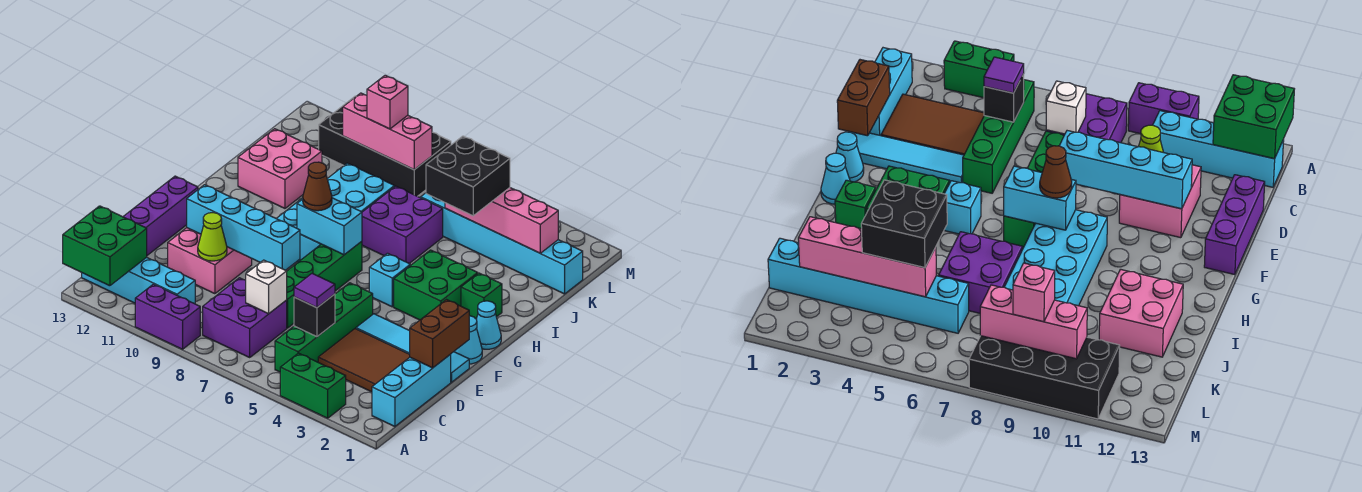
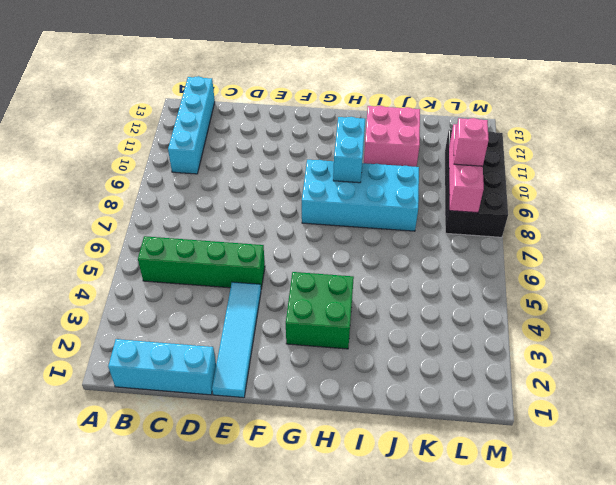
cyan 1x2 brick [333,117,365,183] -> cyan 1x2 brick moved to [297,198,362,255]
none -> green 1x2 brick [280,353,346,418]
none -> purple 1x2 brick [135,284,200,349]
none -> purple 2x2 brick [203,278,287,357]
none -> brown 2x3 tile [318,329,410,392]

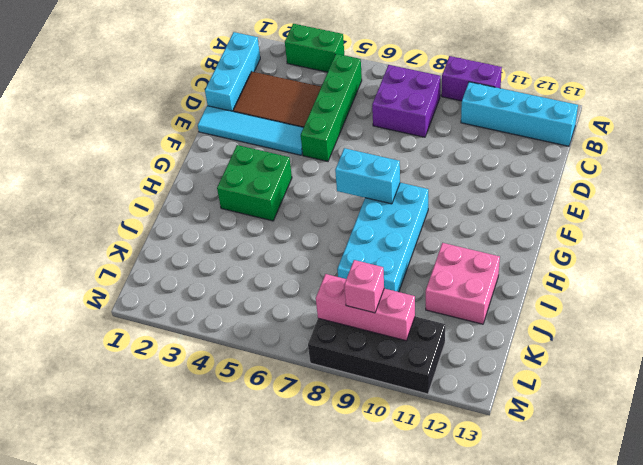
none -> green 1x4 brick [287,241,362,328]
none -> pink 2x2 brick [168,228,252,294]
none -> purple 1x3 brick [123,176,198,255]
none -> cyan 1x1 cone [454,316,482,364]

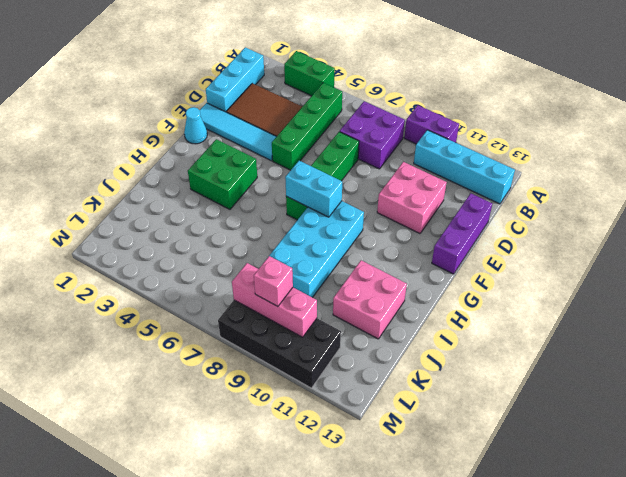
none -> cyan 1x1 cone [476,301,501,349]
none -> cyan 1x1 brick [369,253,410,307]
none -> green 1x1 brick [461,273,502,319]
none -> purple 2x2 brick [362,186,443,263]

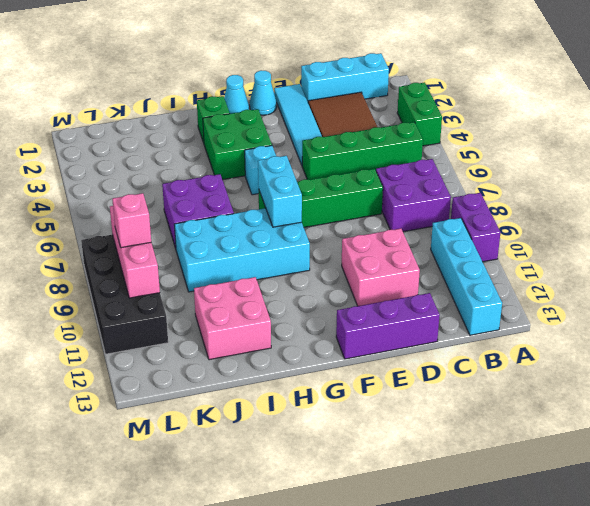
none -> cyan 1x6 brick [421,193,583,294]
none -> green 2x2 brick [63,206,147,286]
none -> black 1x1 brick [294,294,335,337]
none -> white 1x1 brick [246,260,287,314]

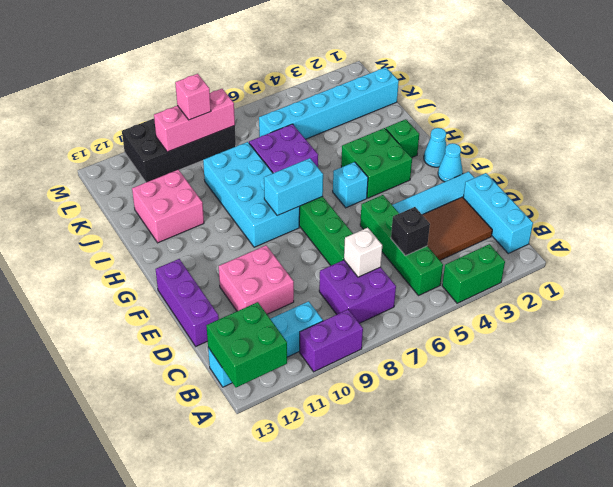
none -> brown 1x2 brick [410,300,469,368]
none -> lime 1x1 cone [198,213,227,261]
none -> cyan 1x4 brick [187,185,300,270]
none -> pink 1x4 brick [445,188,558,253]

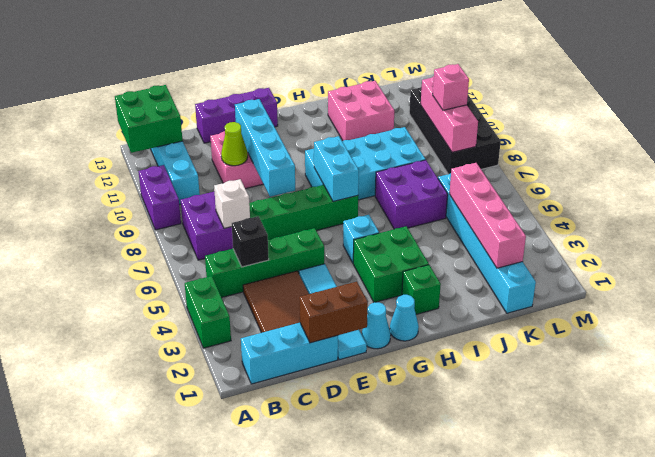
none -> purple 1x1 tile [294,273,335,308]
none -> brown 1x1 cone [303,162,332,211]
none -> black 2x2 brick [426,136,510,216]

